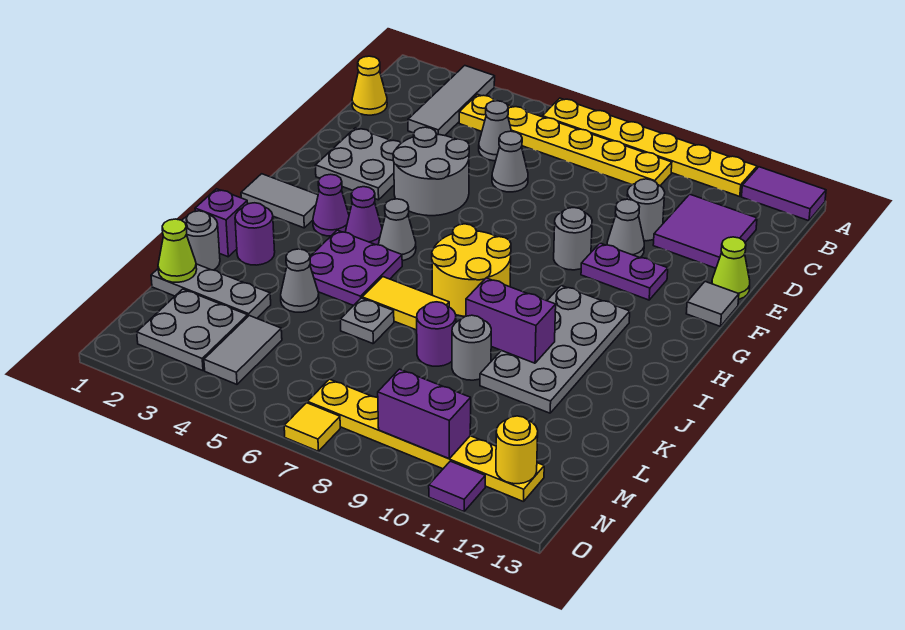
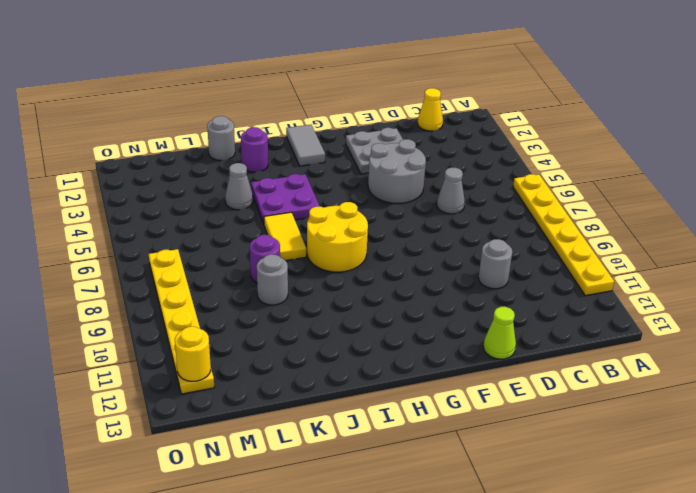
none -> grey 1x3 tile [408,66,495,136]
none -> purple 1x2 tile [742,167,826,221]
none -> yellow 1x6 plate [459,94,672,186]
none -> grey 1x1 cone [479,101,511,161]

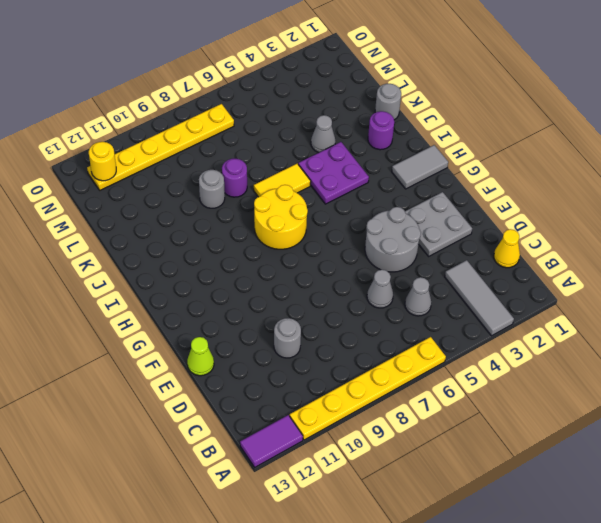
none -> yellow 1x6 plate [459,94,672,186]
none -> purple 2x2 tile [653,194,757,268]
none -> grey 1x1 cone [607,199,644,257]
none -> grey 1x1 round brick [554,208,592,270]

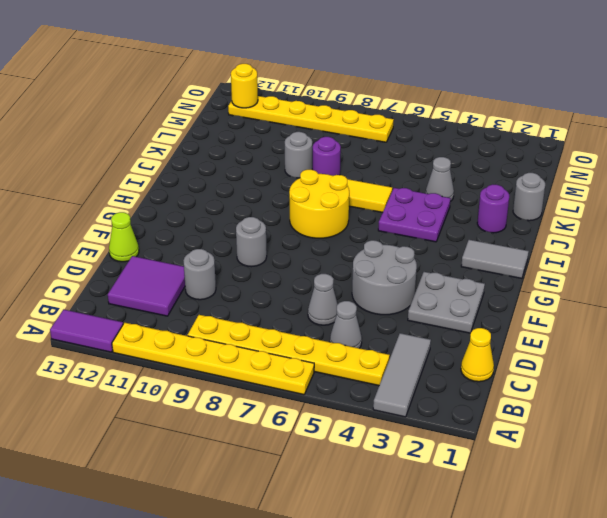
none -> grey 1x1 cone [607,199,644,257]
none -> purple 1x2 plate [581,243,668,300]
none -> grey 1x1 tile [686,282,739,327]
none -> purple 1x1 cone [313,174,349,236]

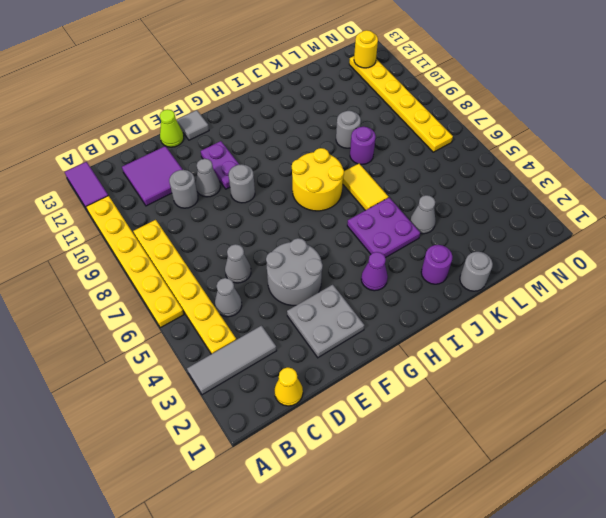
none -> grey 1x2 tile [241,174,318,228]
none -> purple 1x1 cone [346,187,382,245]
none -> grey 1x1 cone [379,199,416,261]
none -> grey 2x4 plate [480,286,630,413]

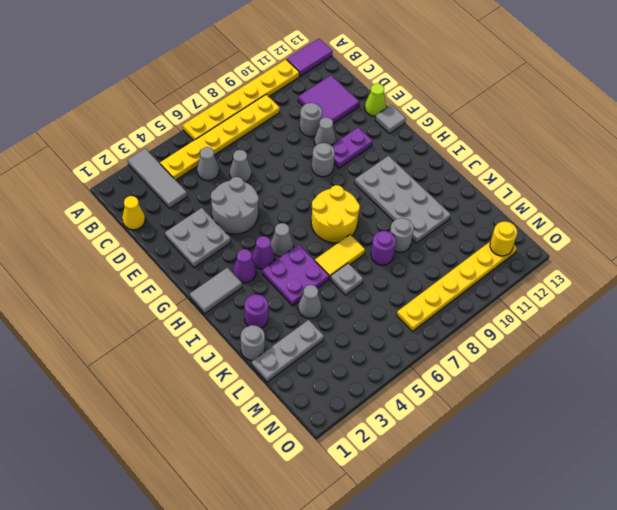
none -> purple 1x1 brick [195,189,248,257]
none -> grey 2x2 plate [137,289,248,371]
none -> grey 1x2 tile [204,316,282,384]
none -> yellow 1x1 tile [284,403,340,451]

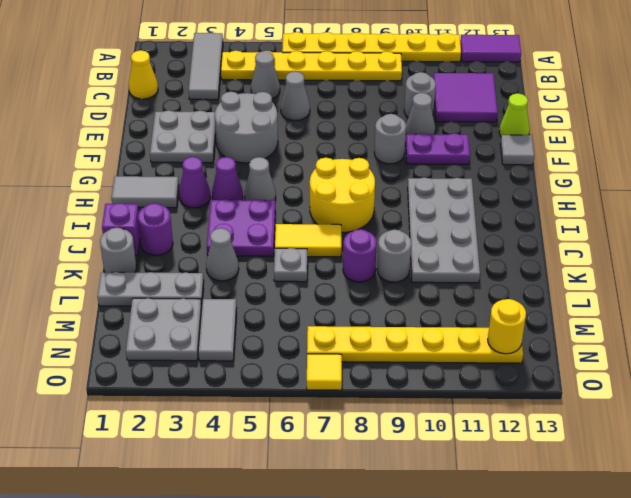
none -> purple 1x1 tile [429,461,485,512]
none -> purple 1x2 brick [466,278,556,363]
none -> lime 1x1 cone [158,219,197,282]
none -> purple 1x2 brick [378,369,471,459]

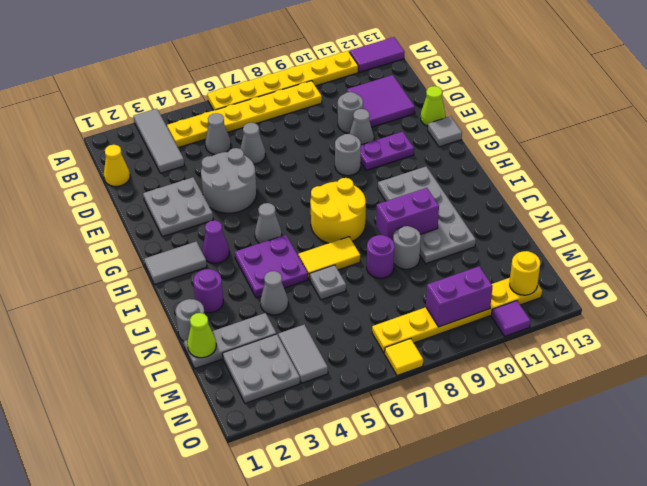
none -> purple 1x1 cone [346,187,382,245]
none -> purple 1x1 brick [195,189,248,257]

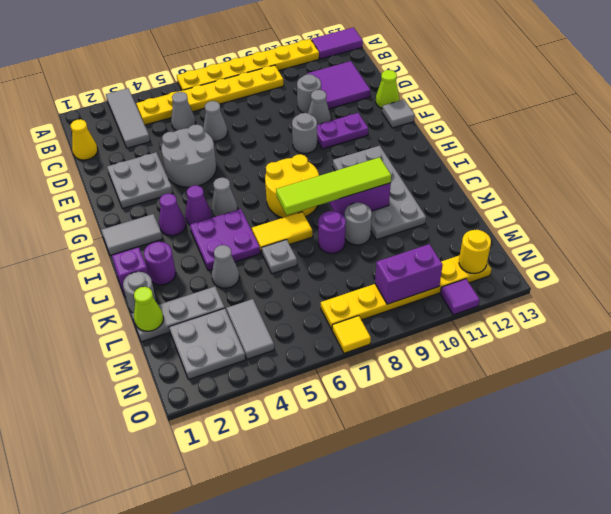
lime 1x4 tile [276,157,391,215] -> none

